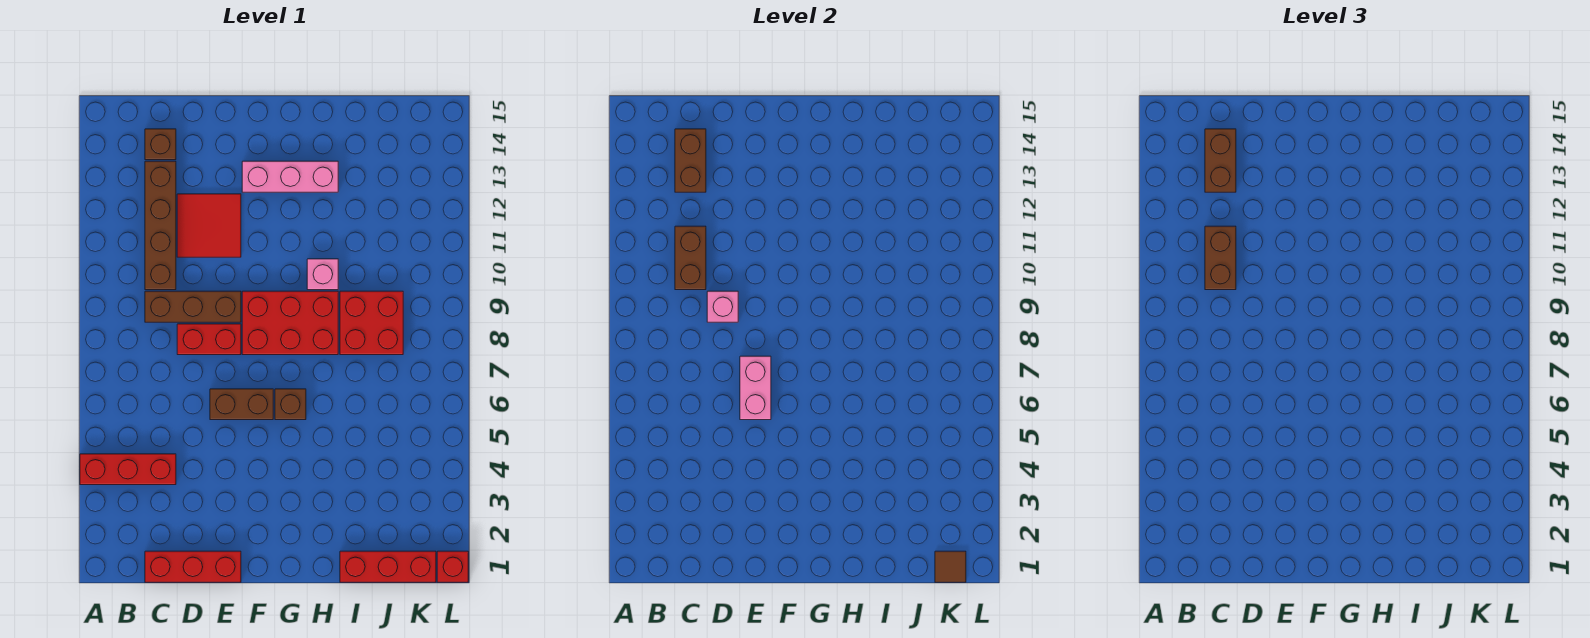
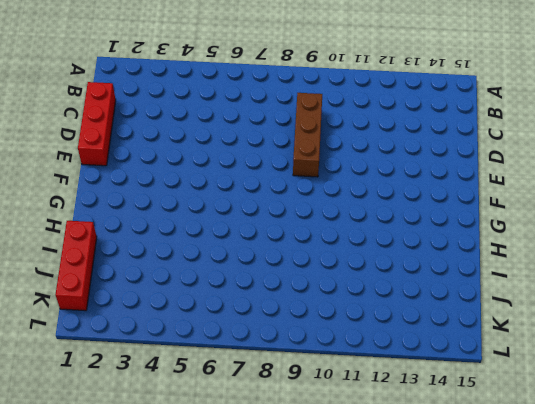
none -> red 1x3 brick [80,454,176,485]
none -> brown 1x4 brick [145,161,176,290]
none -> brown 1x1 brick [145,129,176,160]

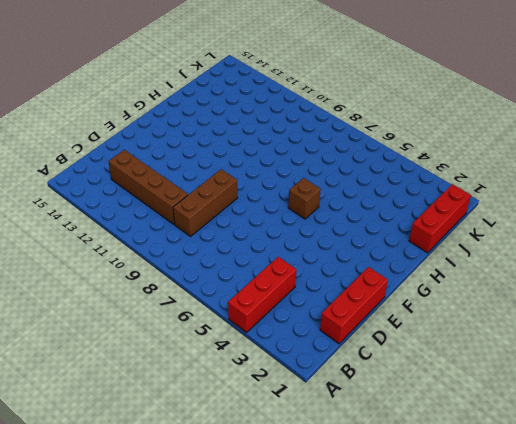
none -> brown 1x1 brick [145,129,176,160]
none -> red 1x2 brick [177,324,241,355]
none -> red 2x2 tile [177,194,241,257]

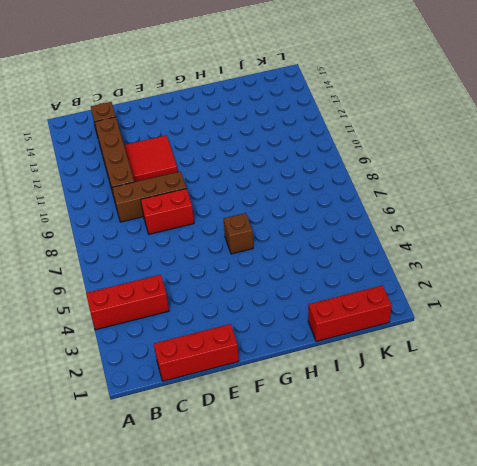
none -> brown 1x2 brick [210,389,273,420]
none -> red 2x3 brick [242,291,338,355]
none -> pink 1x3 brick [242,161,338,192]

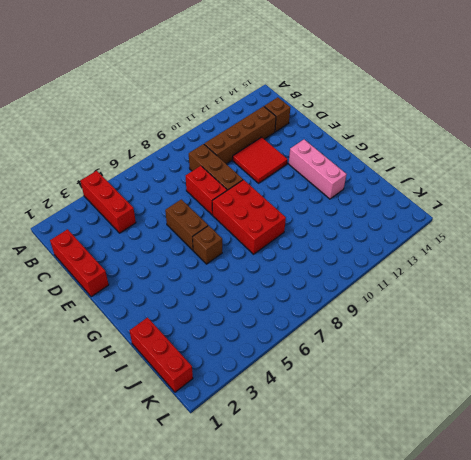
none -> pink 1x1 brick [307,259,338,290]
none -> red 2x2 brick [340,291,403,355]
none -> red 1x1 brick [437,551,468,582]

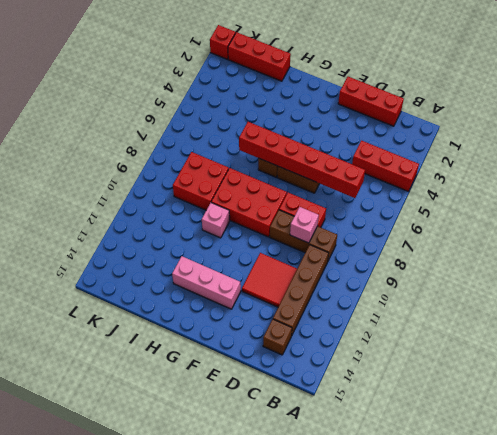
red 1x6 brick [239,122,365,198] -> pink 1x2 brick [740,356,771,420]
none -> brown 1x2 brick [675,226,706,290]
none -> brown 1x2 brick [675,129,706,192]
none -> brown 1x1 tile [935,551,966,582]

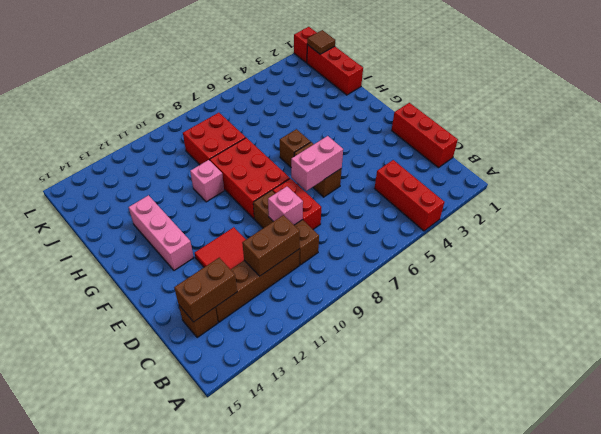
none -> brown 1x2 brick [1205,226,1236,290]
none -> brown 1x2 brick [1205,129,1236,192]

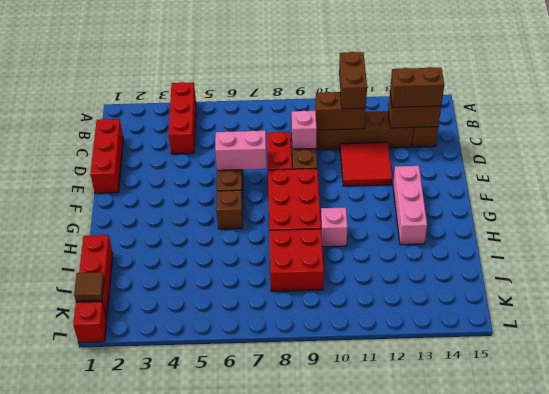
brown 1x2 brick [339,52,367,109] -> brown 1x2 brick turned to [1205,226,1236,290]

